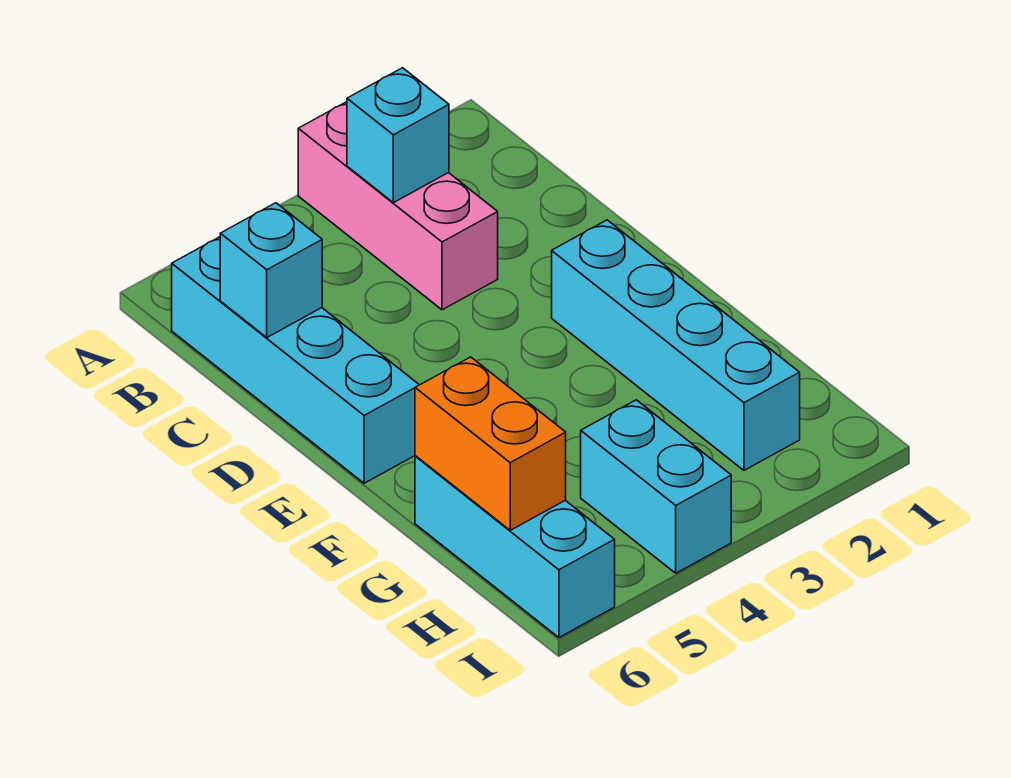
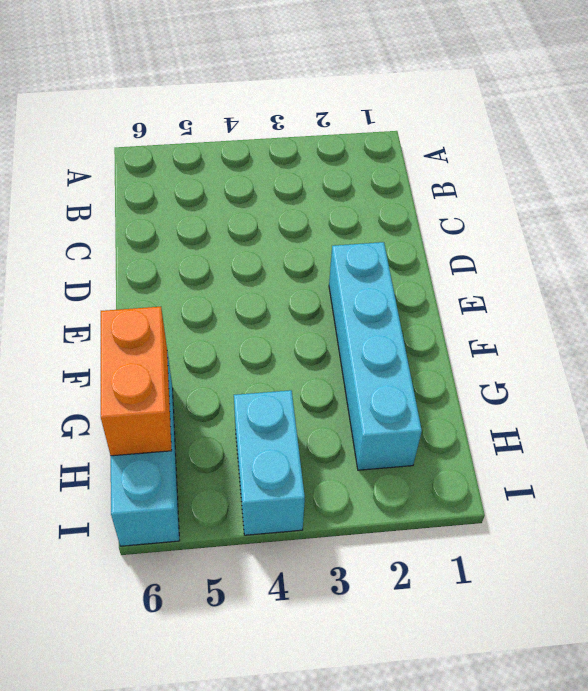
none -> pink 1x3 brick [298,102,498,310]
none -> cyan 1x4 brick [172,237,419,483]

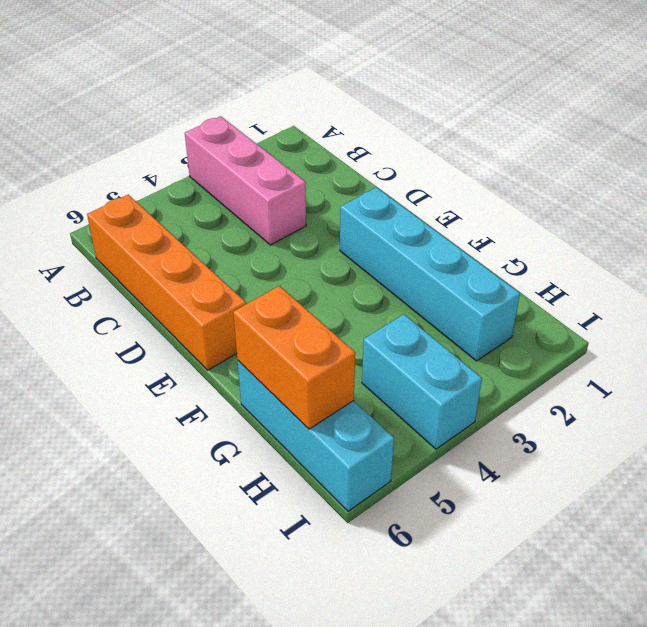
orange 1x4 brick [87,195,246,370] -> cyan 1x4 brick [172,237,419,483]
none -> cyan 1x1 brick [347,68,449,203]
none -> cyan 1x1 brick [220,203,322,337]

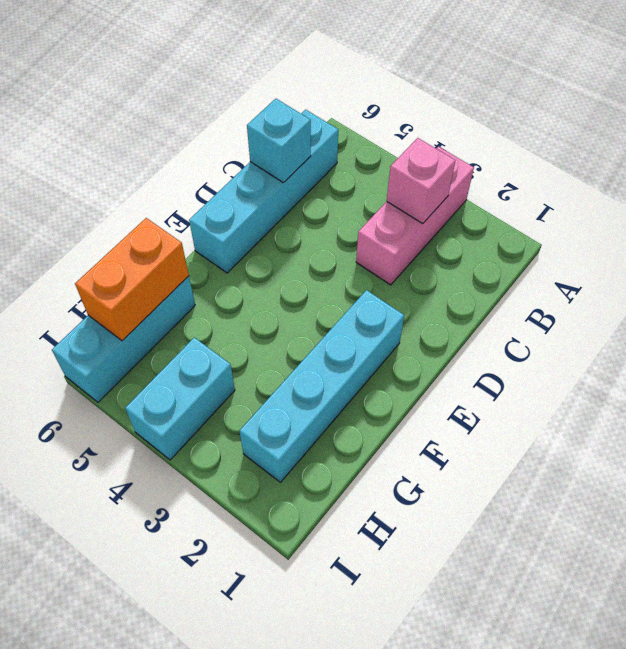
pink 1x1 brick [387,138,455,224] -> cyan 1x1 brick [347,68,449,203]

